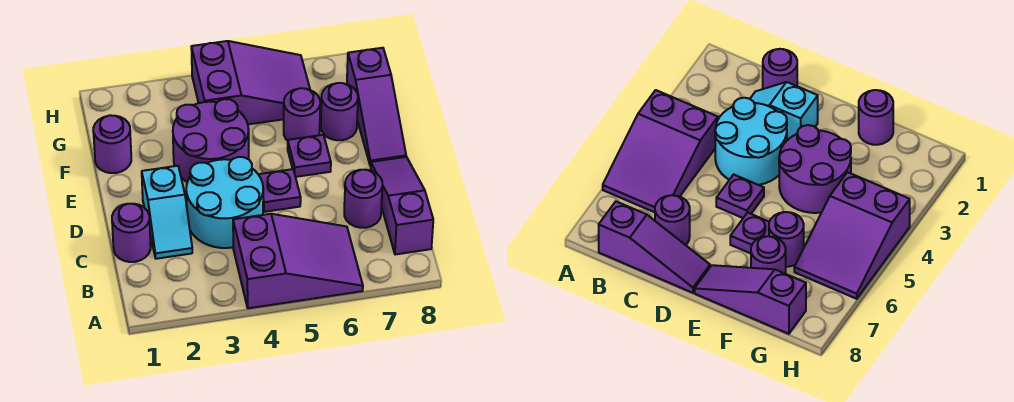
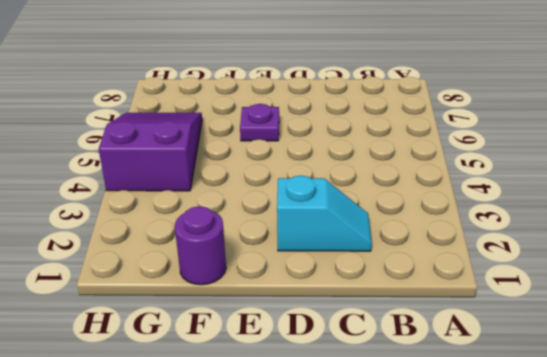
none -> purple 2x3 slope [233,214,363,308]
none -> purple 1x3 slope [371,157,433,255]
none -> purple 1x1 round brick [112,204,151,262]

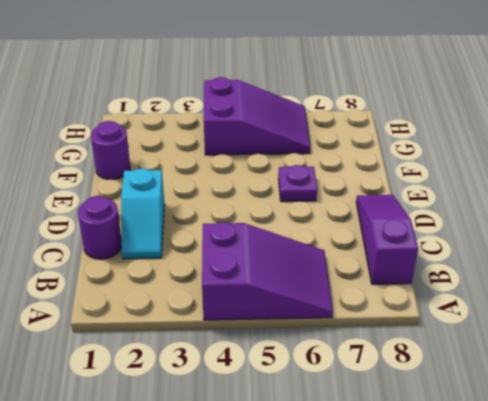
none -> cyan 2x2 round brick [186,157,263,248]
none -> purple 1x1 round brick [344,170,382,228]
none -> purple 1x1 plate [258,169,301,212]

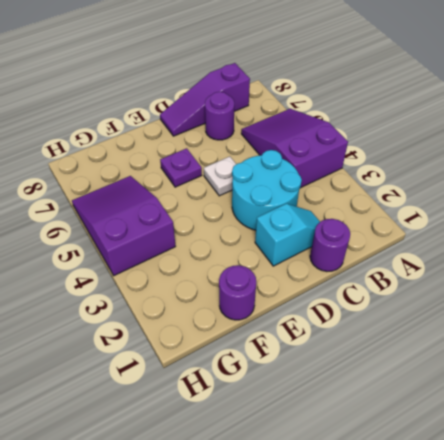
white 1x1 plate [204,156,236,196] -> purple 1x1 plate [258,169,301,212]
none -> purple 2x2 round brick [173,99,249,182]
none -> purple 1x3 slope [347,48,406,166]
none -> purple 1x1 round brick [284,88,320,141]

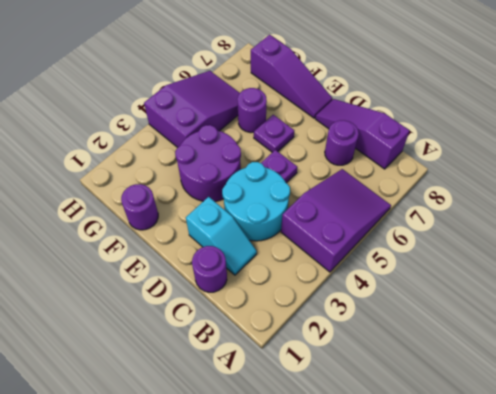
none -> purple 1x1 round brick [321,83,358,140]

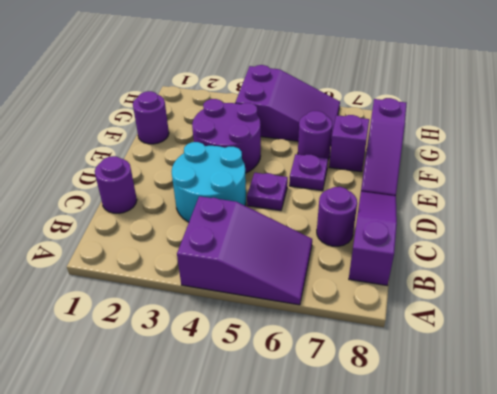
purple 1x1 brick [329,115,369,172] -> purple 1x1 round brick [321,83,358,140]
none -> cyan 1x2 slope [142,166,192,259]

